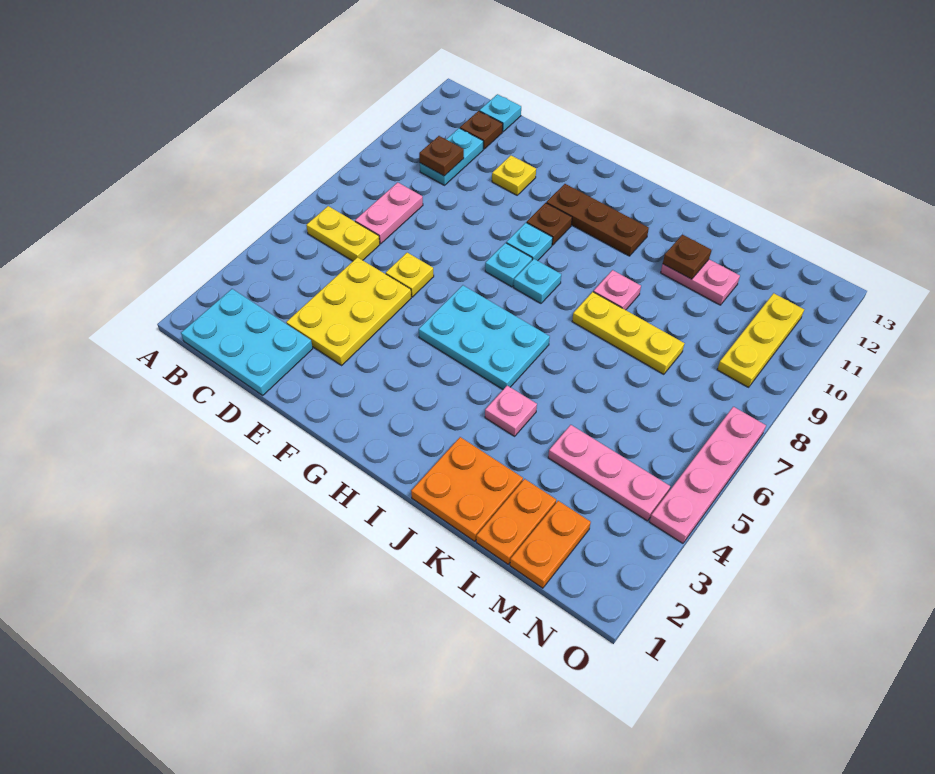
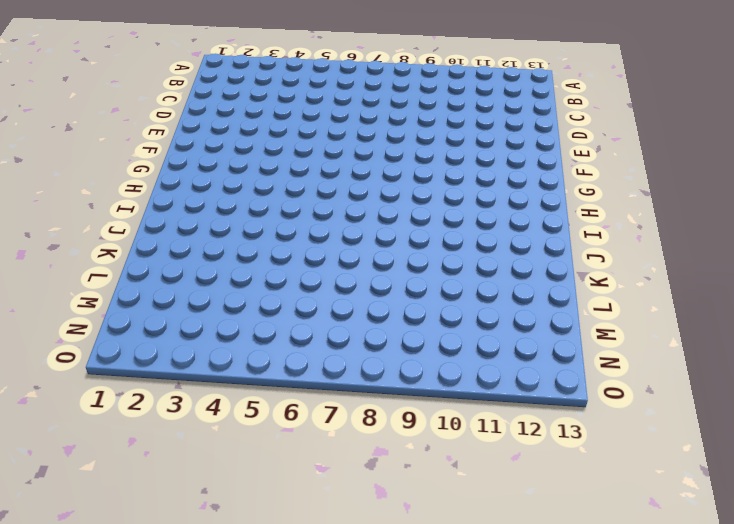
none -> cyan 2x3 plate [181,289,313,395]
none -> yellow 1x2 plate [306,206,380,261]
none -> pink 1x2 plate [355,182,423,244]

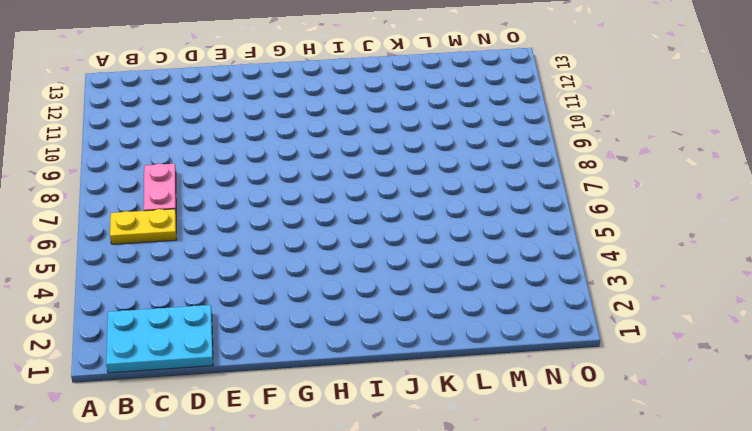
none -> cyan 1x2 plate [420,128,483,185]
none -> brown 1x1 plate [460,111,503,149]
none -> cyan 1x1 plate [479,94,521,132]

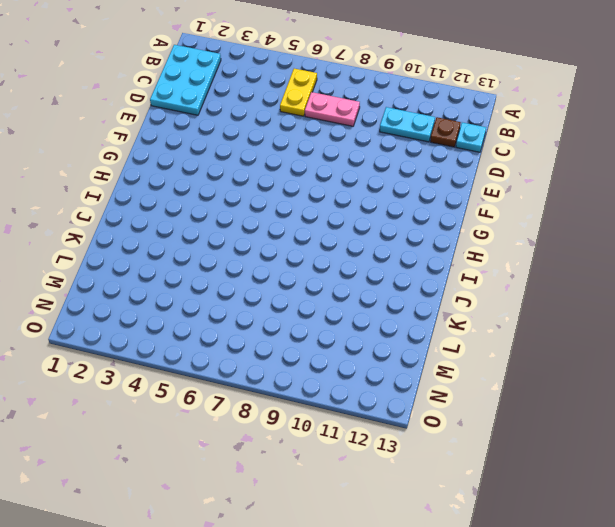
none -> yellow 2x3 plate [286,257,411,365]
none -> yellow 1x1 plate [386,253,434,297]
none -> yellow 1x1 plate [492,155,536,195]

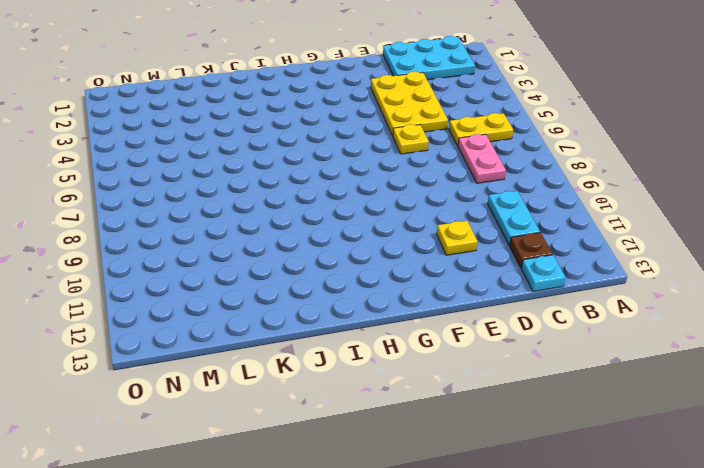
none -> cyan 2x3 plate [419,285,550,389]
none -> cyan 1x1 plate [485,243,532,287]
none -> cyan 1x1 plate [506,223,553,261]

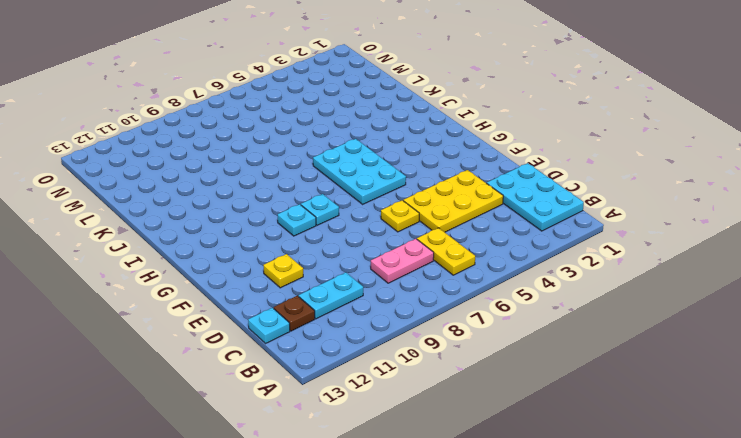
none -> brown 1x1 plate [527,203,572,245]
none -> brown 1x3 plate [546,184,649,256]
none -> cyan 1x1 plate [514,259,561,303]

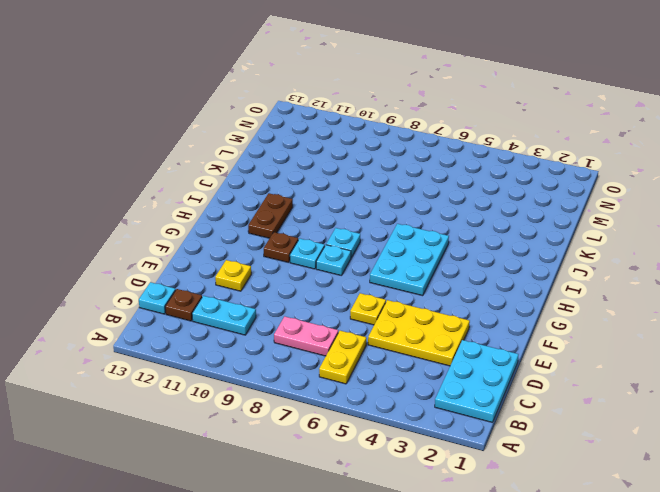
brown 1x2 plate [248,193,293,238] -> brown 1x3 plate [546,184,649,256]
none -> orange 2x2 plate [411,437,523,541]
none -> pink 1x1 plate [485,386,537,436]
none -> yellow 1x3 plate [572,292,684,374]

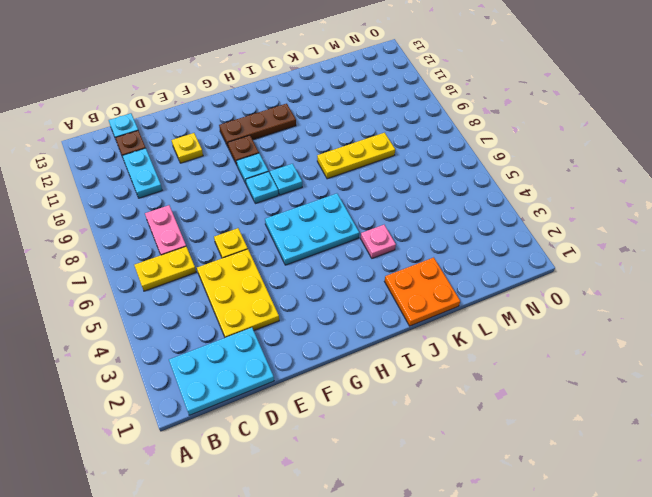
none -> pink 1x1 plate [593,270,641,310]
none -> pink 1x2 plate [661,259,740,305]
none -> orange 1x2 plate [476,479,556,564]

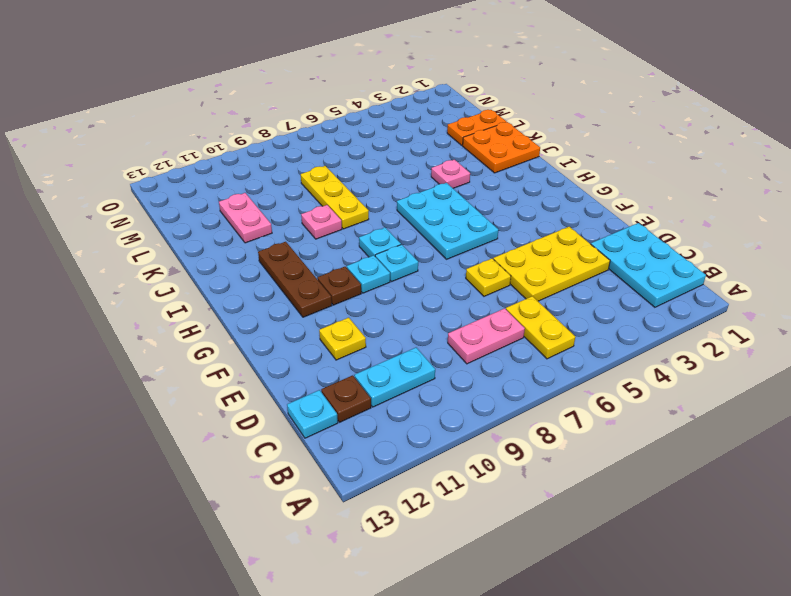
none -> pink 1x3 plate [548,425,670,521]
none -> orange 1x2 plate [510,501,591,588]
none -> yellow 1x3 plate [717,293,804,387]

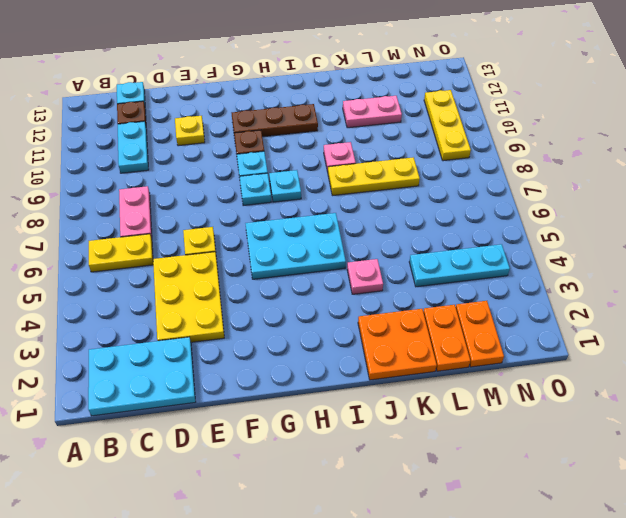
cyan 1x3 plate [409,244,510,287] -> pink 1x3 plate [548,425,670,521]
none -> pink 1x4 plate [649,407,766,543]
none -> brown 1x1 plate [419,136,464,176]
none -> brown 1x1 plate [663,235,711,279]

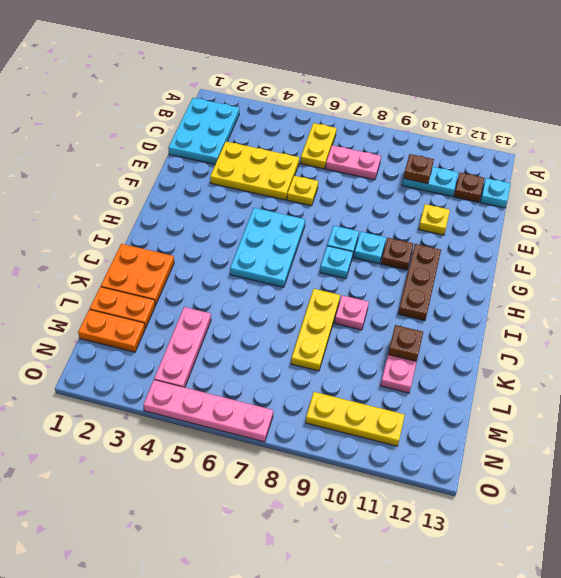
none -> pink 1x1 plate [485,386,537,436]

